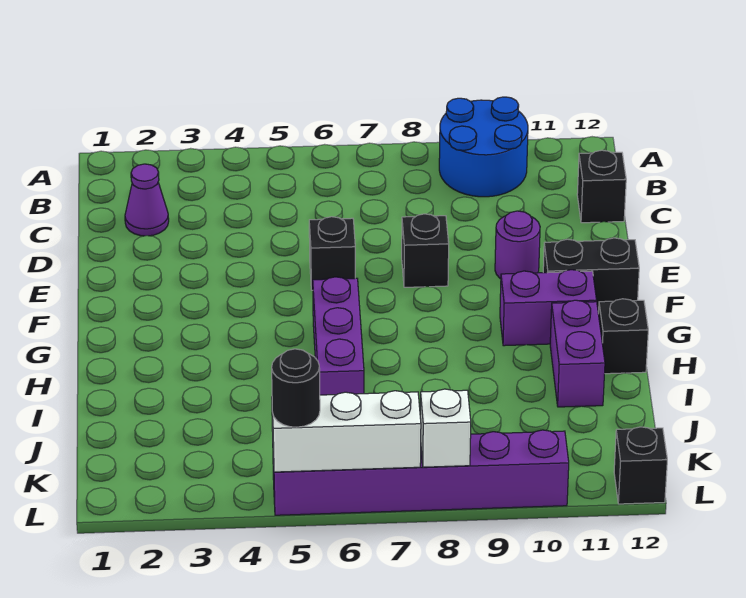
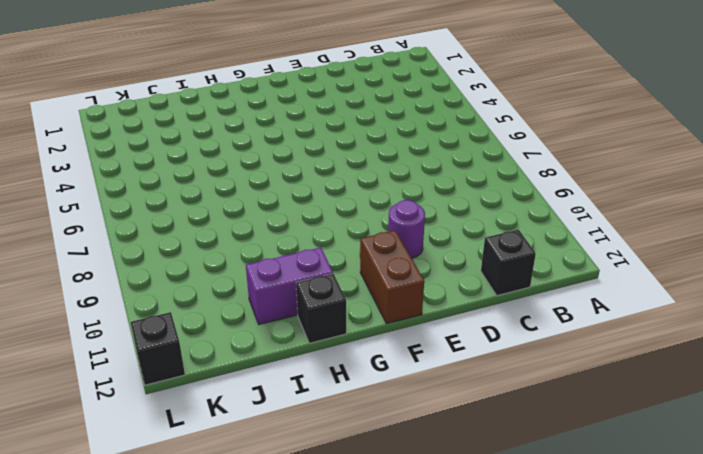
brown 1x2 brick [360,231,424,324] -> black 1x2 brick [543,238,639,312]
none -> blue 2x2 round brick [439,97,528,197]
none -> purple 1x1 cone [125,164,169,236]
none -> black 1x1 brick [309,217,355,290]

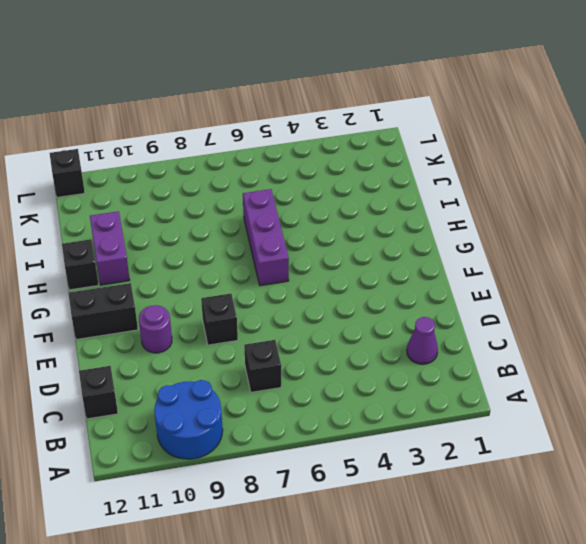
black 1x1 brick [244,340,281,392] -> black 1x1 brick moved to [309,217,355,290]
none -> purple 1x2 brick [500,270,597,346]
none -> purple 1x6 brick [273,430,569,515]
none -> white 1x3 brick [272,391,421,472]

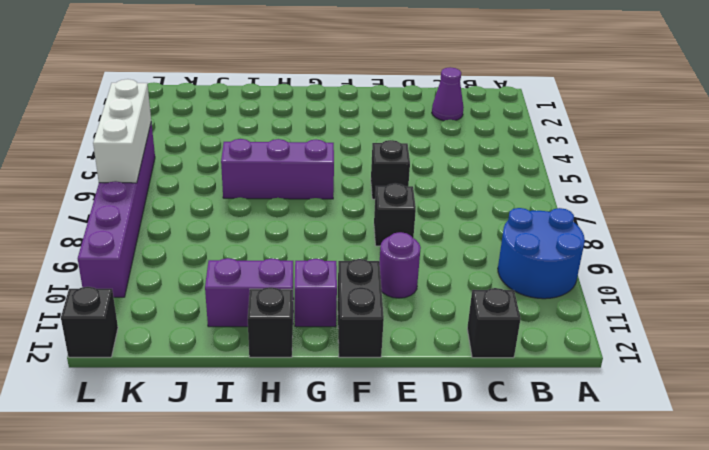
purple 1x1 brick [295,259,337,327] -> purple 1x2 brick [500,270,597,346]
none -> white 1x1 brick [420,389,471,467]
none -> black 1x1 round brick [272,349,320,427]

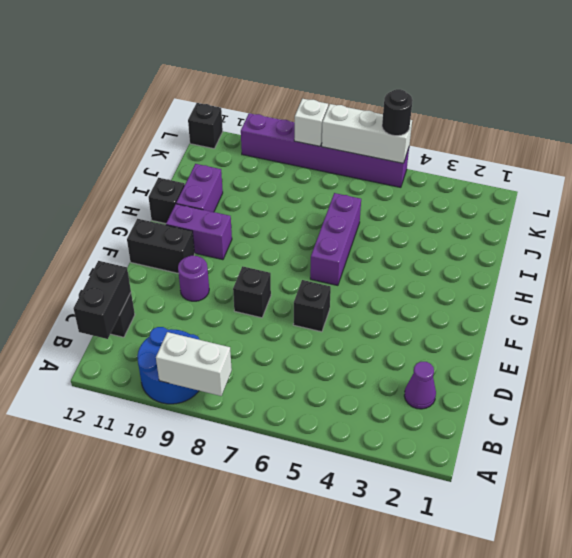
white 1x2 brick [156,332,232,396] -> none
black 1x2 brick [74,261,131,339] -> none

